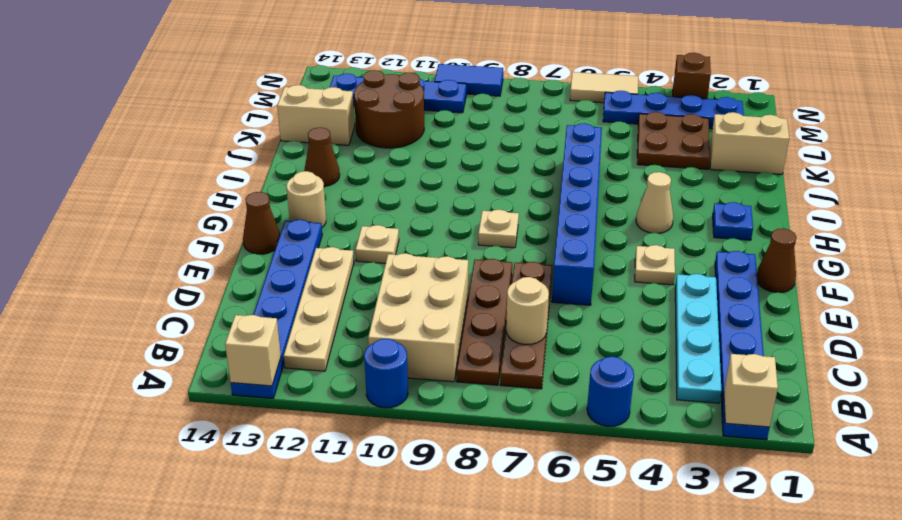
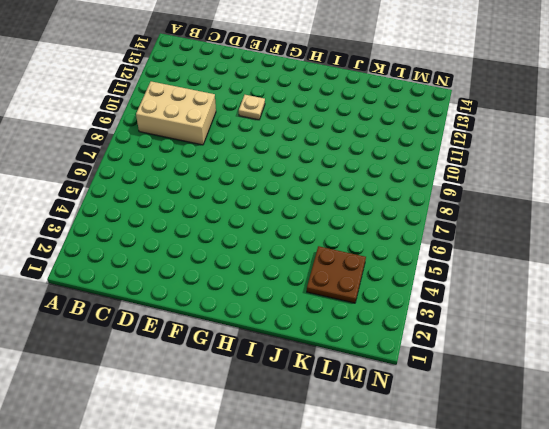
none -> blue 1x6 plate [715,251,770,440]
none -> blue 1x1 round brick [587,356,634,426]
none -> blue 1x1 round brick [364,339,408,408]
none -> blue 1x6 plate [231,220,322,398]

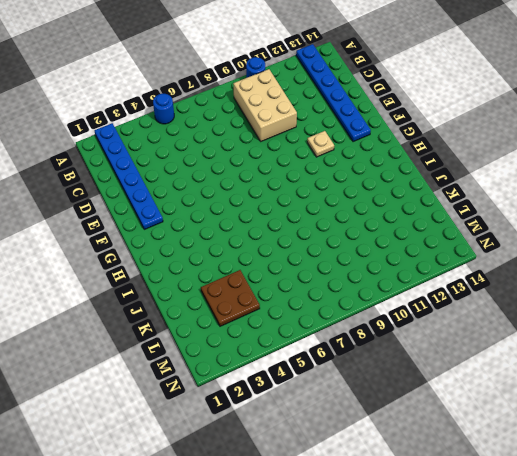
none -> cyan 1x4 plate [675,274,721,403]
none -> brown 1x4 plate [500,262,553,389]
none -> brown 1x4 plate [457,259,512,385]
none -> tan 1x4 plate [284,247,354,371]

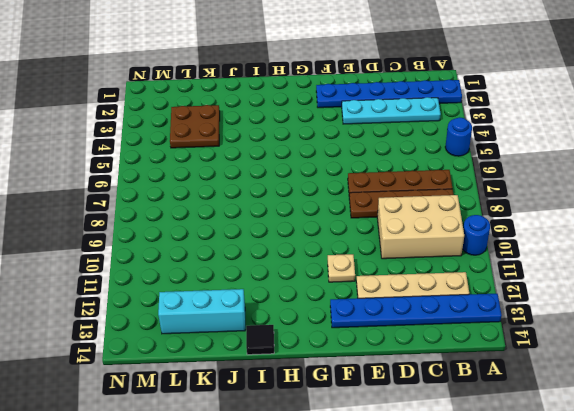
black 1x1 tile [246,325,274,355] -> none
cyan 1x3 brick [158,289,245,334] -> tan 1x2 brick [277,85,355,145]
none -> blue 1x6 brick [552,123,602,305]
none -> brown 1x1 cone [757,228,796,292]
none -> tan 1x1 plate [635,245,675,285]
none -> brown 1x1 cone [243,192,280,254]

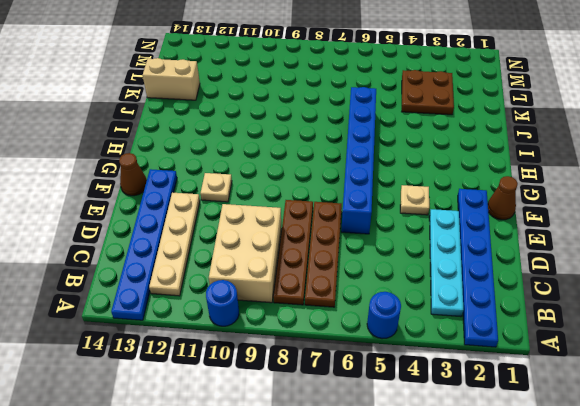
none -> tan 1x1 plate [478,210,519,248]
none -> tan 1x1 round brick [287,171,326,227]
none -> blue 1x1 plate [713,202,753,240]
none -> tan 1x1 cone [636,172,673,233]

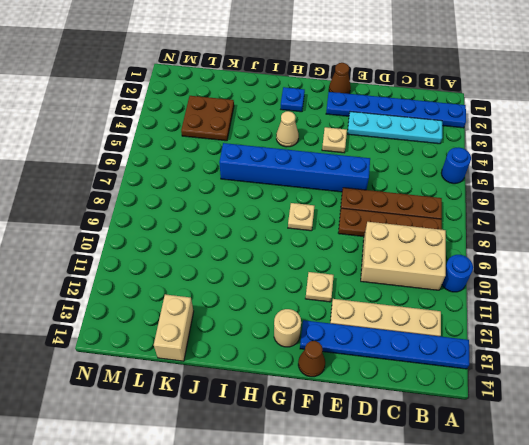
none -> brown 1x1 cone [304,128,340,187]
none -> tan 1x2 brick [710,112,789,174]
none -> brown 2x2 round brick [354,70,424,148]
none -> blue 1x4 plate [603,91,744,129]

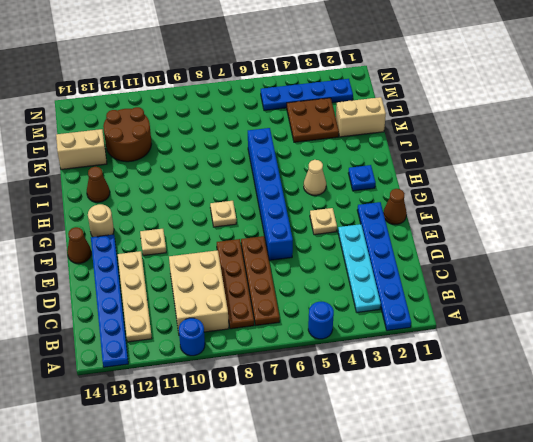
none -> blue 1x4 plate [330,74,466,113]
none -> brown 1x1 brick [673,53,711,99]
none -> tan 1x2 tile [570,72,638,103]
none -> blue 1x2 tile [434,64,503,96]

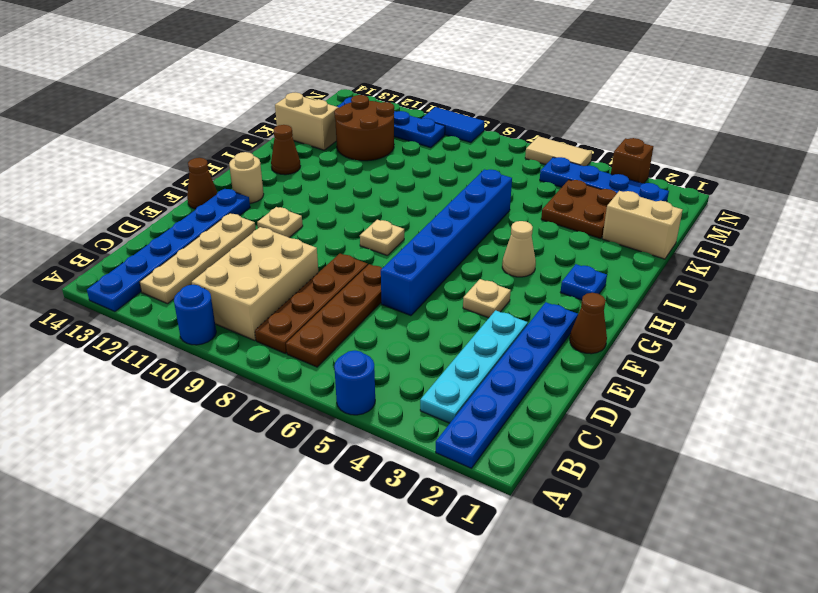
none -> tan 1x1 brick [724,354,778,427]
none -> tan 1x1 brick [225,315,281,386]
none -> tan 1x1 round brick [506,277,549,345]

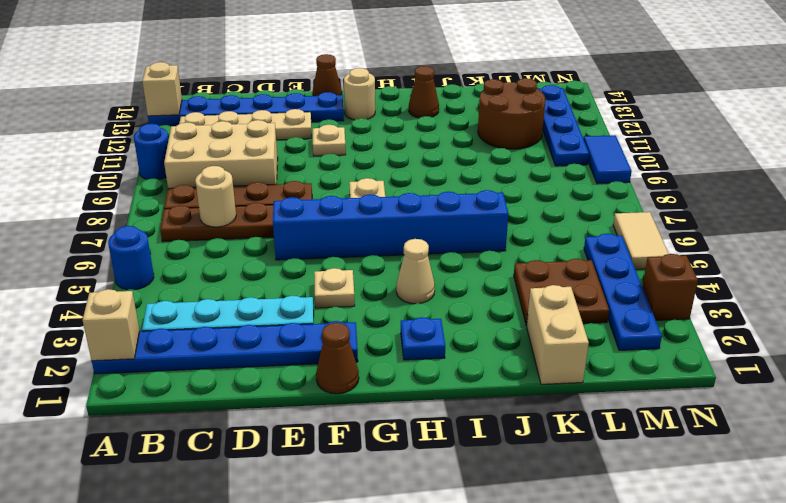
none -> tan 1x2 brick [277,85,355,145]

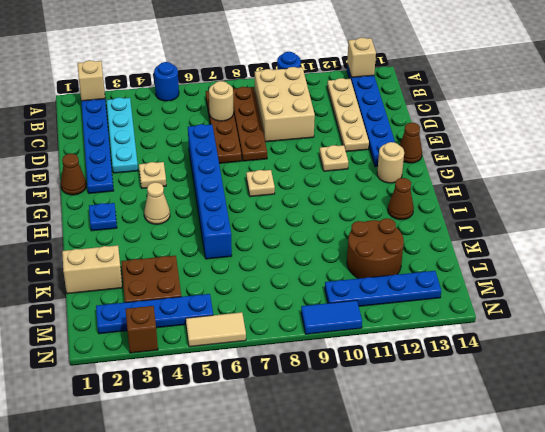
none -> tan 1x2 brick [277,85,355,145]

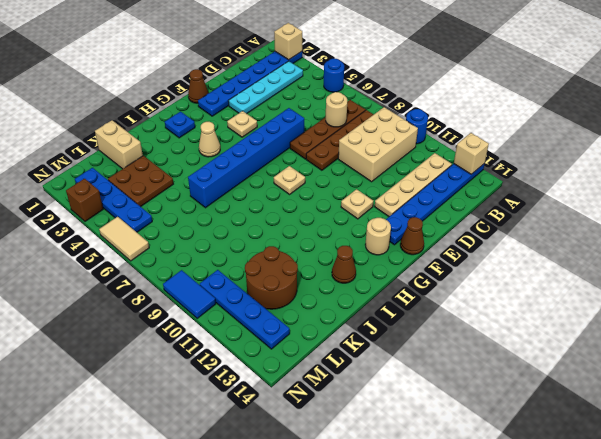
none -> tan 1x2 brick [277,85,355,145]

